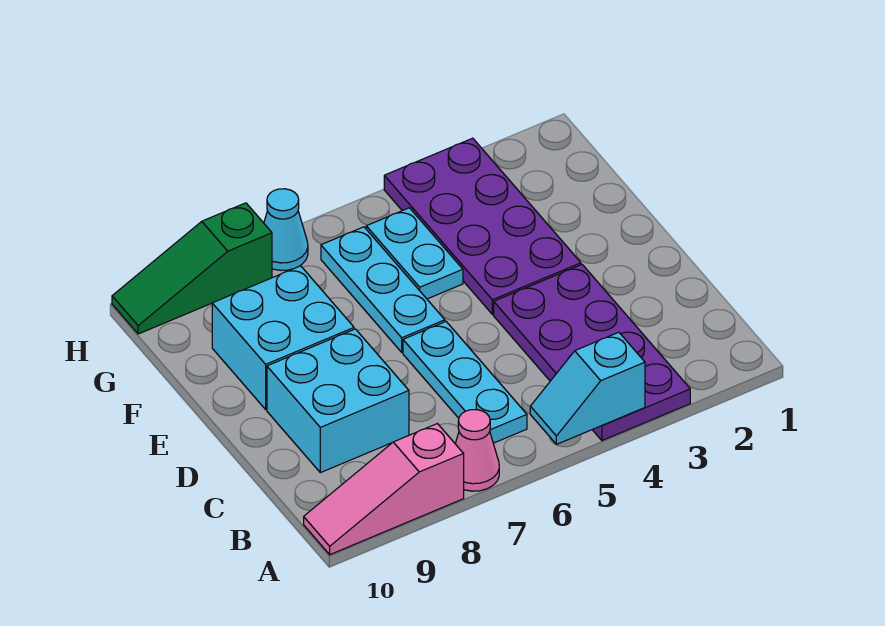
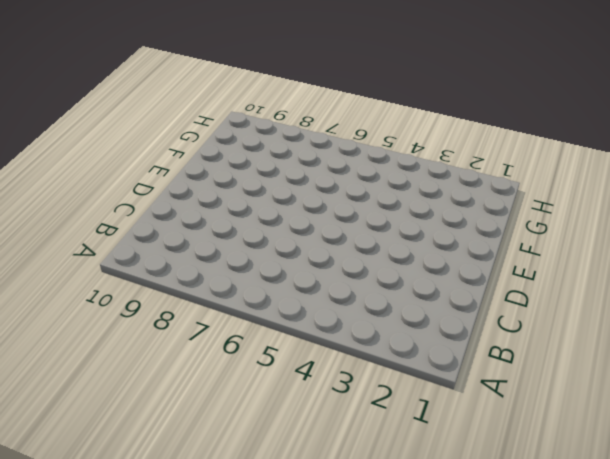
none -> purple 2x4 plate [494,265,690,441]
none -> pink 1x1 cone [455,410,499,491]
none -> pink 1x3 slope [304,424,464,555]

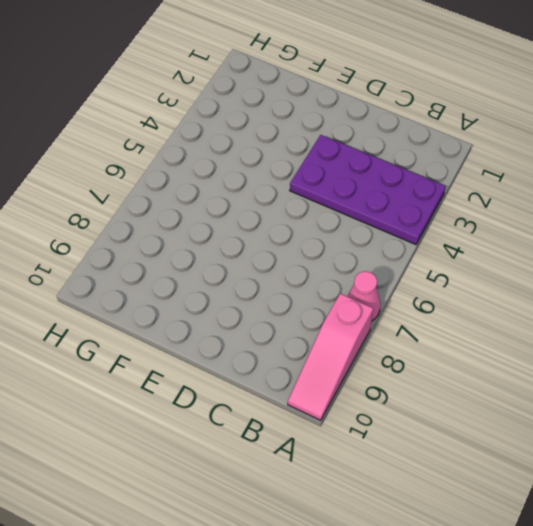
none -> cyan 1x3 plate [403,322,527,443]
none -> cyan 2x2 brick [267,329,409,473]
none -> purple 2x4 plate [384,138,581,314]

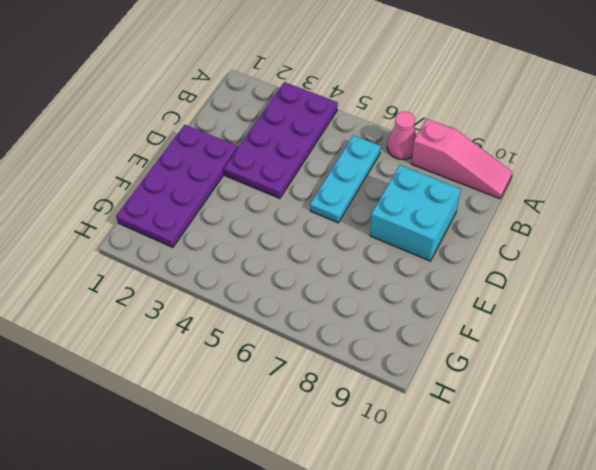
purple 2x4 plate [116,125,238,247] -> purple 2x4 plate moved to [384,138,581,314]
none -> cyan 1x3 plate [321,227,445,352]
none -> cyan 2x2 brick [212,266,354,409]
none -> cyan 1x2 plate [366,208,463,299]

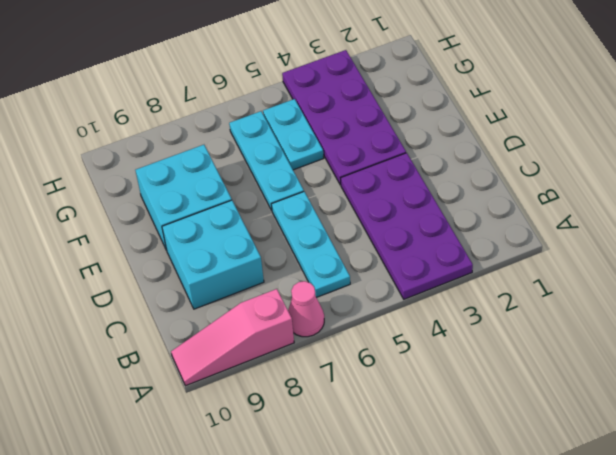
none -> cyan 1x1 cone [264,189,308,270]
none -> green 1x3 slope [112,203,272,334]
none -> cyan 1x2 slope [530,332,645,444]

